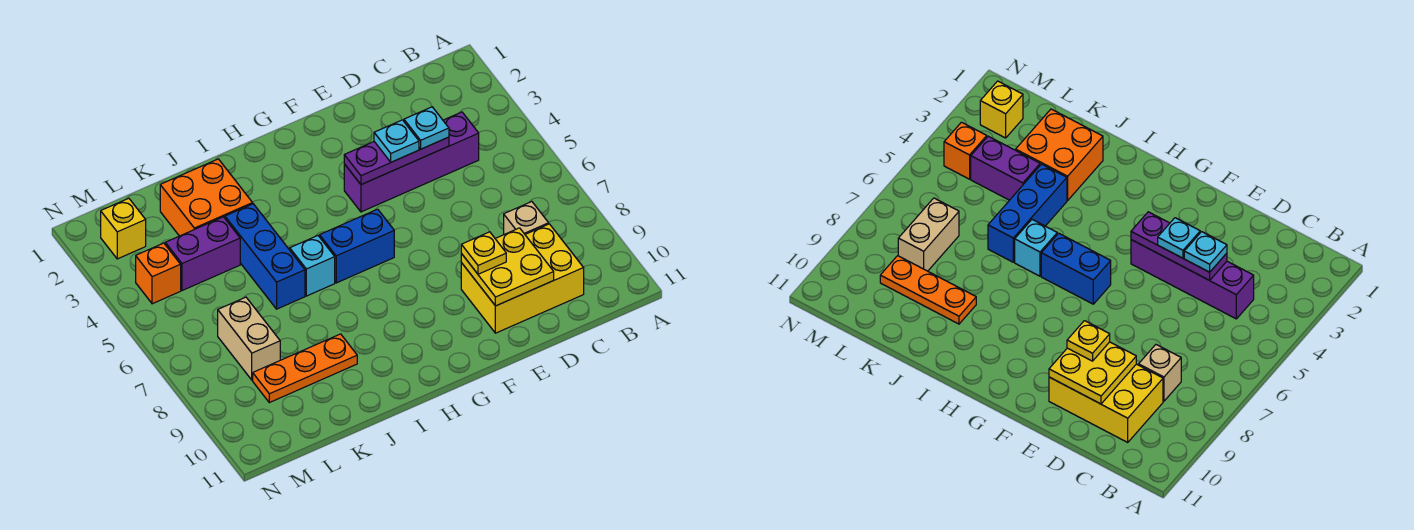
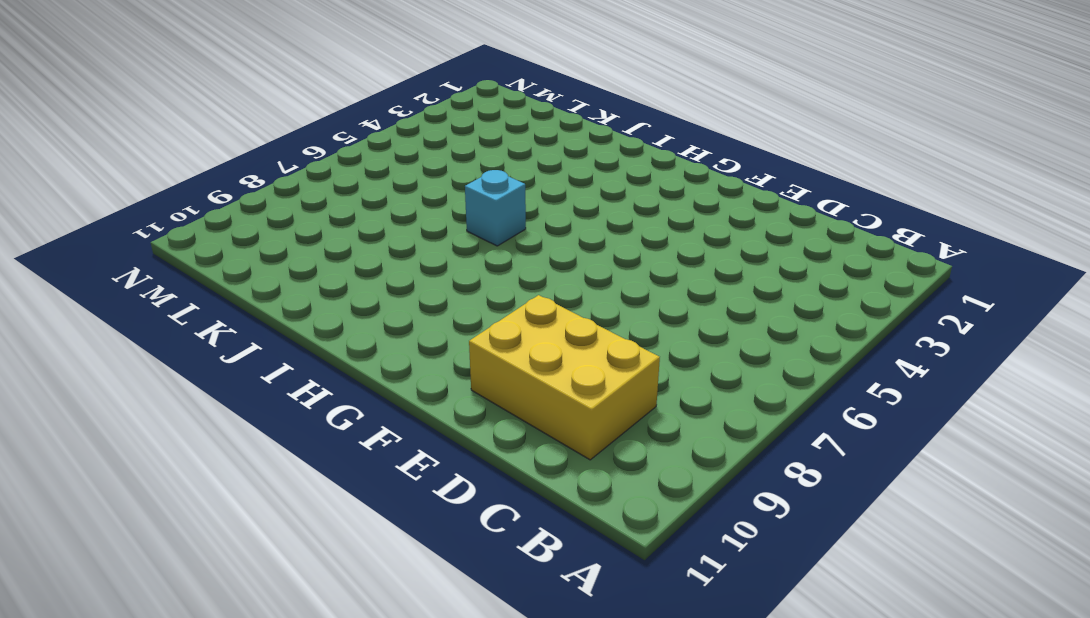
none -> purple 1x4 brick [344,112,479,212]
none -> tan 1x1 brick [504,202,549,234]
none -> blue 1x2 brick [320,209,394,283]

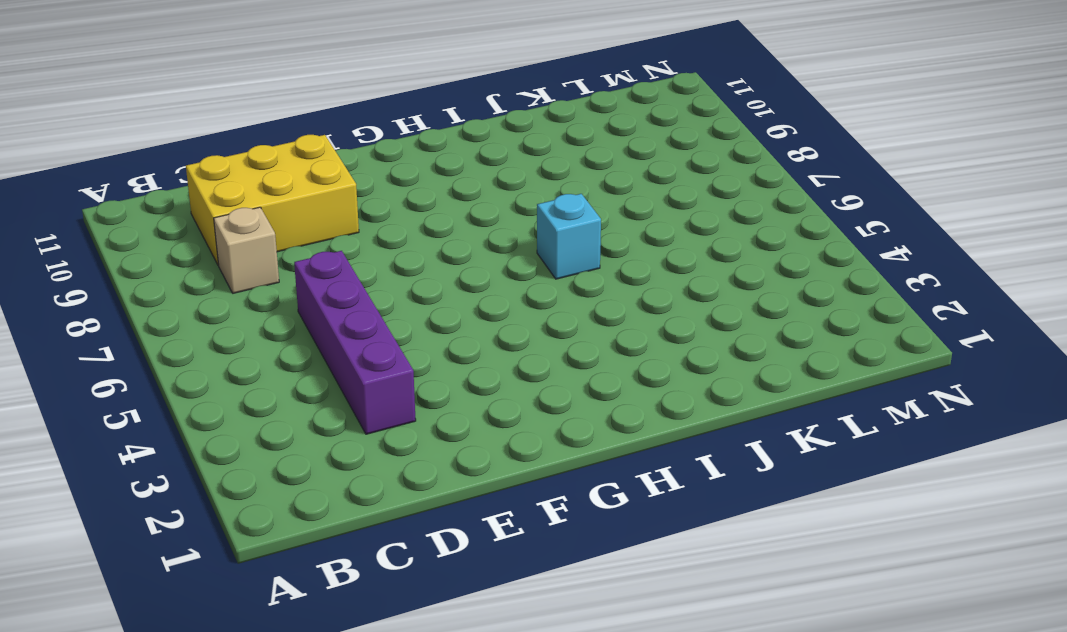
purple 1x4 brick [294,251,416,434] -> purple 1x4 brick turned to [344,112,479,212]
none -> blue 1x2 brick [320,209,394,283]
none -> orange 2x2 brick [160,159,253,236]
none -> blue 1x3 brick [225,204,305,309]

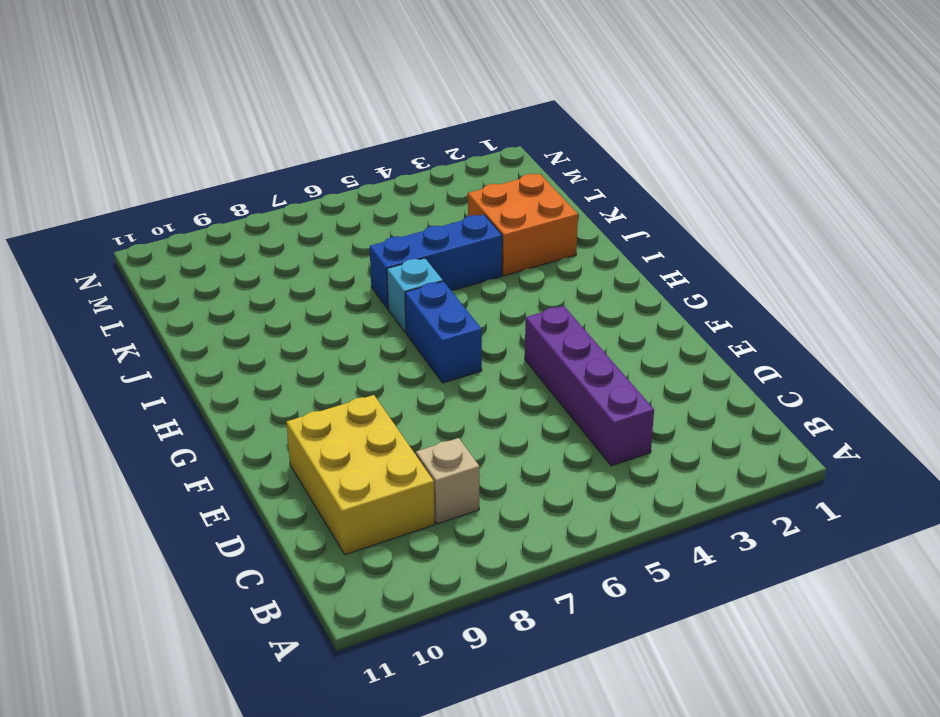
none -> orange 1x3 plate [253,334,357,403]
none -> purple 1x2 brick [165,217,240,291]
none -> tan 1x2 brick [218,297,280,380]

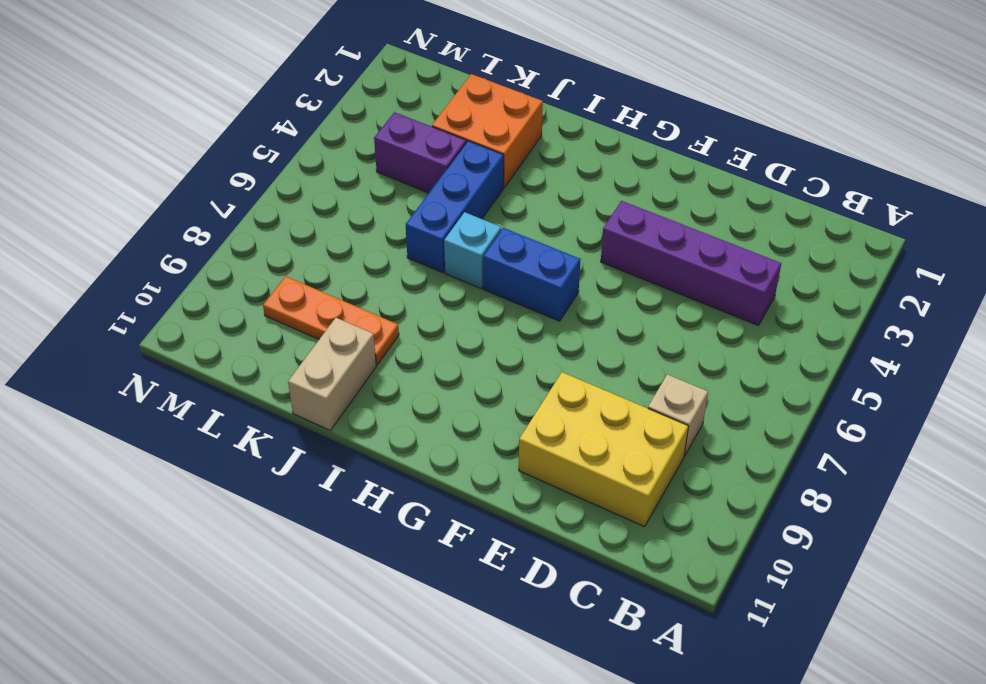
tan 1x2 brick [288,318,376,430] -> tan 1x2 brick moved to [218,297,280,380]
none -> yellow 1x1 brick [101,198,146,259]
none -> orange 1x1 brick [136,243,181,304]
none -> purple 1x3 plate [344,137,449,185]

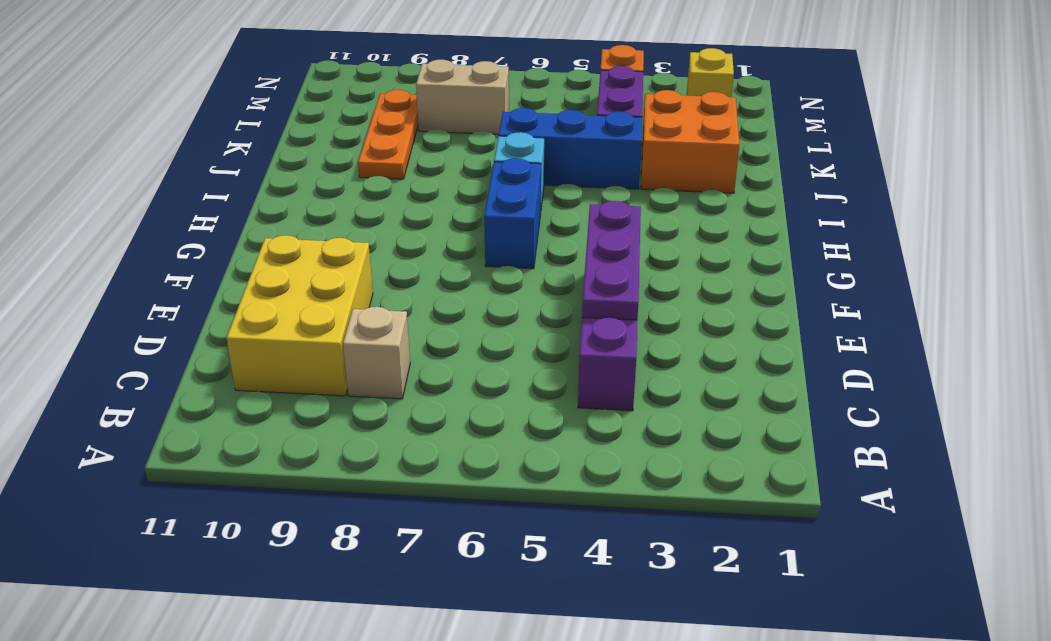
none -> yellow 2x2 plate [461,228,554,306]
none -> cyan 1x1 plate [404,107,449,149]
none -> cyan 1x1 plate [374,120,419,162]

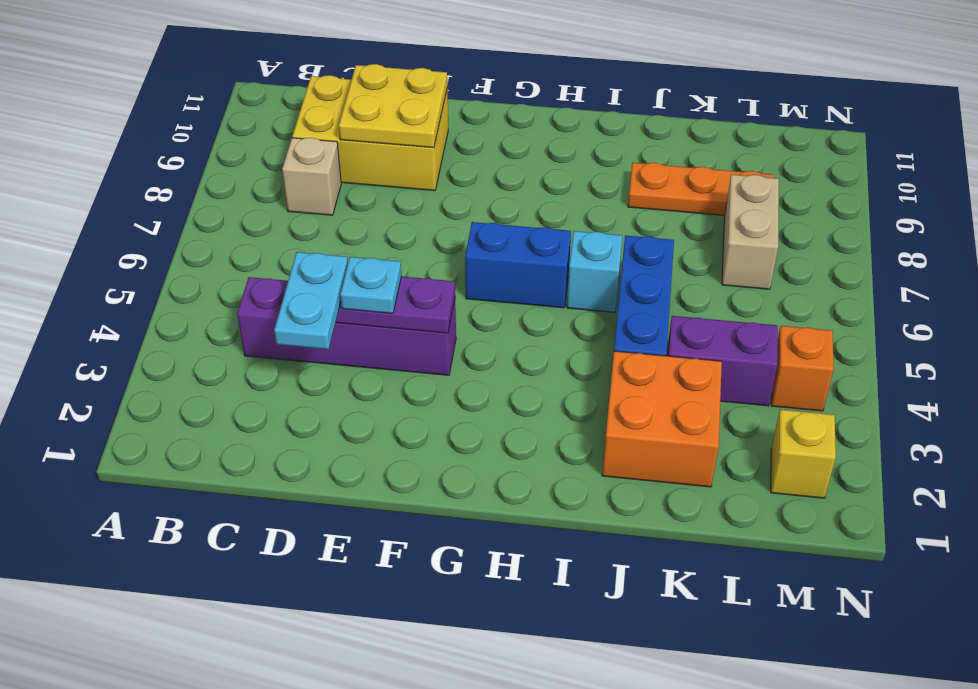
cyan 1x2 plate [274,252,348,349] -> cyan 1x1 plate [404,107,449,149]
none -> yellow 1x1 plate [461,232,506,274]

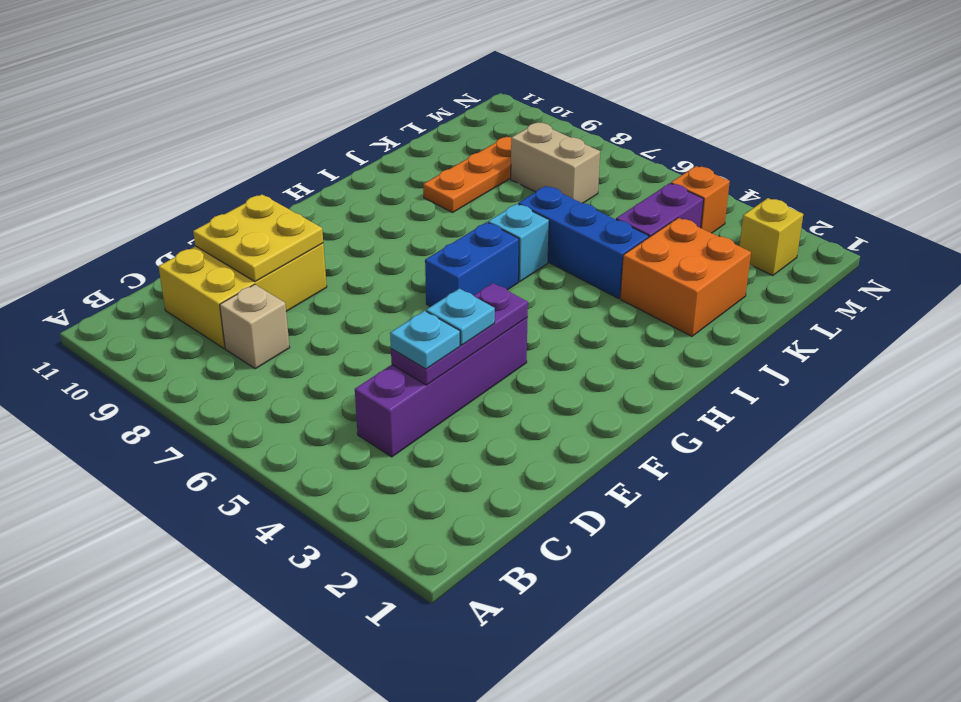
none -> yellow 1x1 plate [461,232,506,274]

